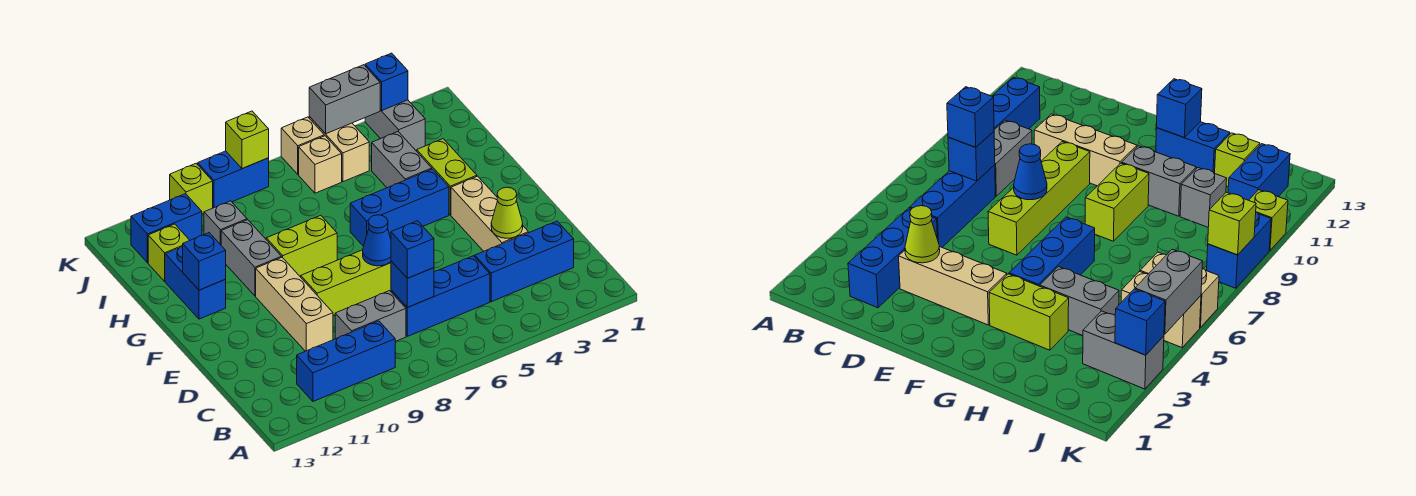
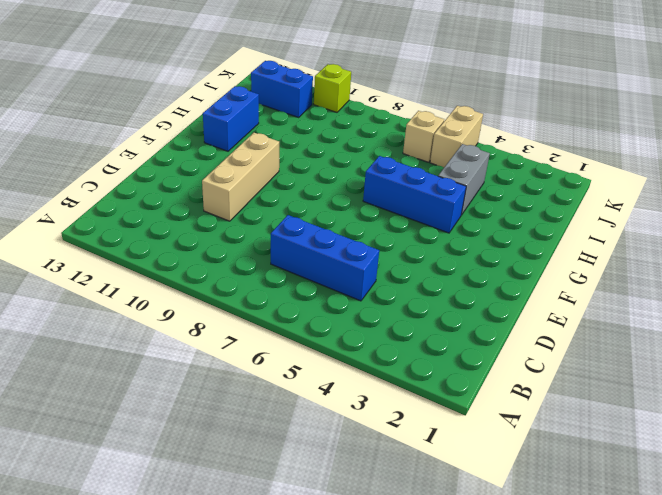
none -> blue 1x3 brick [297,321,395,401]
none -> blue 1x3 brick [475,221,574,302]
none -> grey 1x2 brick [335,291,406,342]
none -> tan 1x3 brick [451,176,528,251]

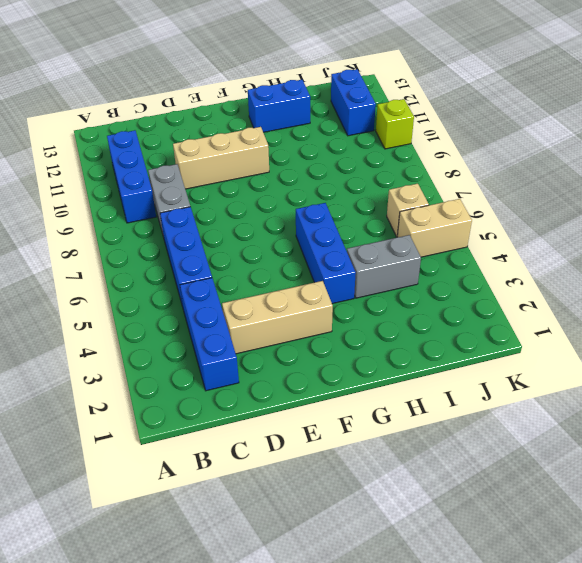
none -> lime 1x4 brick [301,250,391,315]
none -> lime 1x2 brick [417,139,477,215]
none -> lime 1x2 brick [266,215,337,277]
none -> grey 1x2 brick [221,220,281,296]

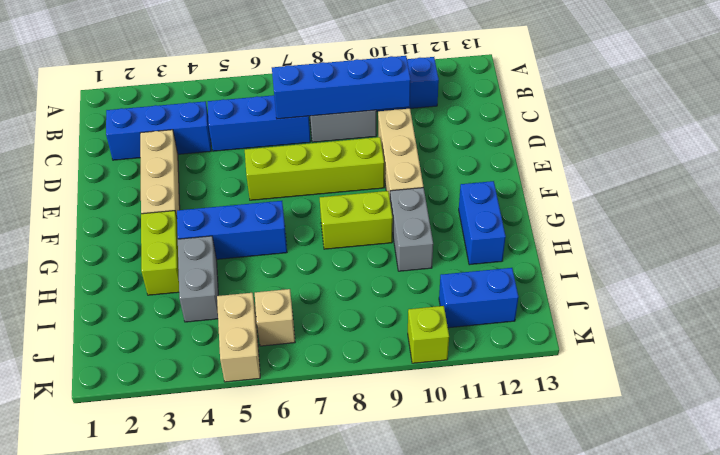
blue 1x4 brick [272,56,411,119] -> blue 1x1 brick [391,261,434,307]
none -> grey 1x1 brick [204,201,247,245]
none -> lime 1x1 brick [148,224,190,281]
none -> grey 1x2 brick [365,100,425,151]
none -> tan 1x1 brick [281,117,324,174]

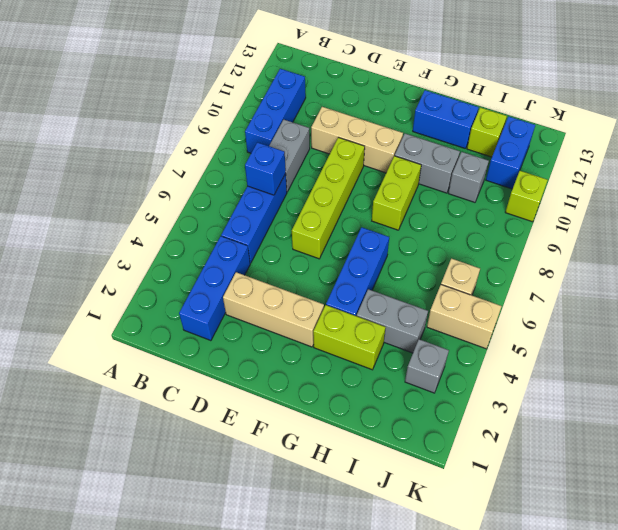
grey 1x1 brick [405,339,449,393] -> grey 1x2 brick [365,100,425,151]
none -> tan 1x1 brick [281,117,324,174]
none -> blue 1x2 brick [198,151,269,208]
none -> lime 1x1 cone [491,187,523,238]
none -> blue 1x1 cone [363,215,391,266]

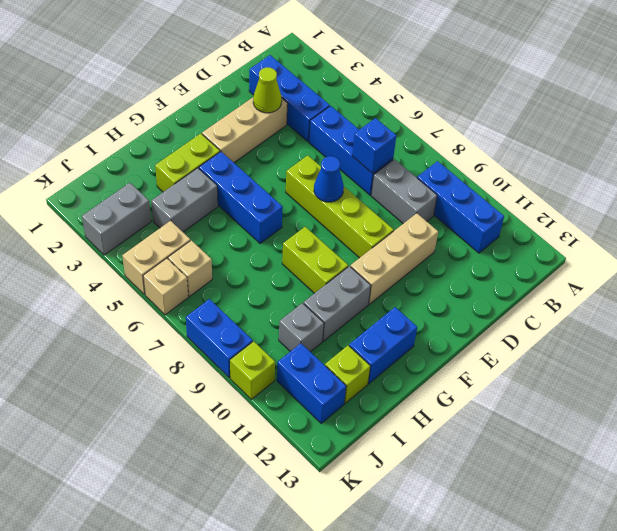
none -> blue 1x1 brick [183,233,226,290]
none -> blue 1x1 brick [365,53,408,111]
none -> grey 1x2 brick [309,65,380,134]
none -> lime 1x1 brick [226,111,269,169]

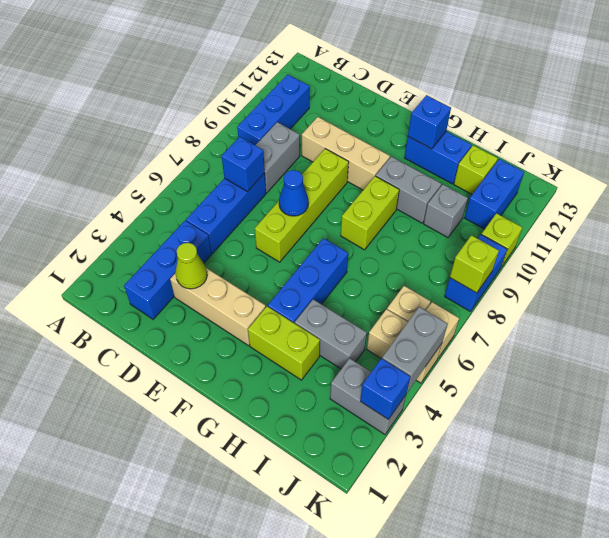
none -> blue 1x1 brick [391,221,434,278]

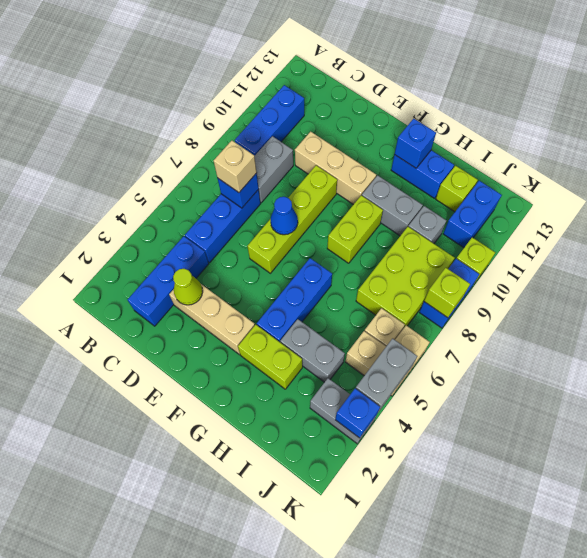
tan 1x1 brick [214,141,257,193] -> blue 1x1 brick [391,221,434,278]
lime 2x3 brick [356,227,455,329] -> none

